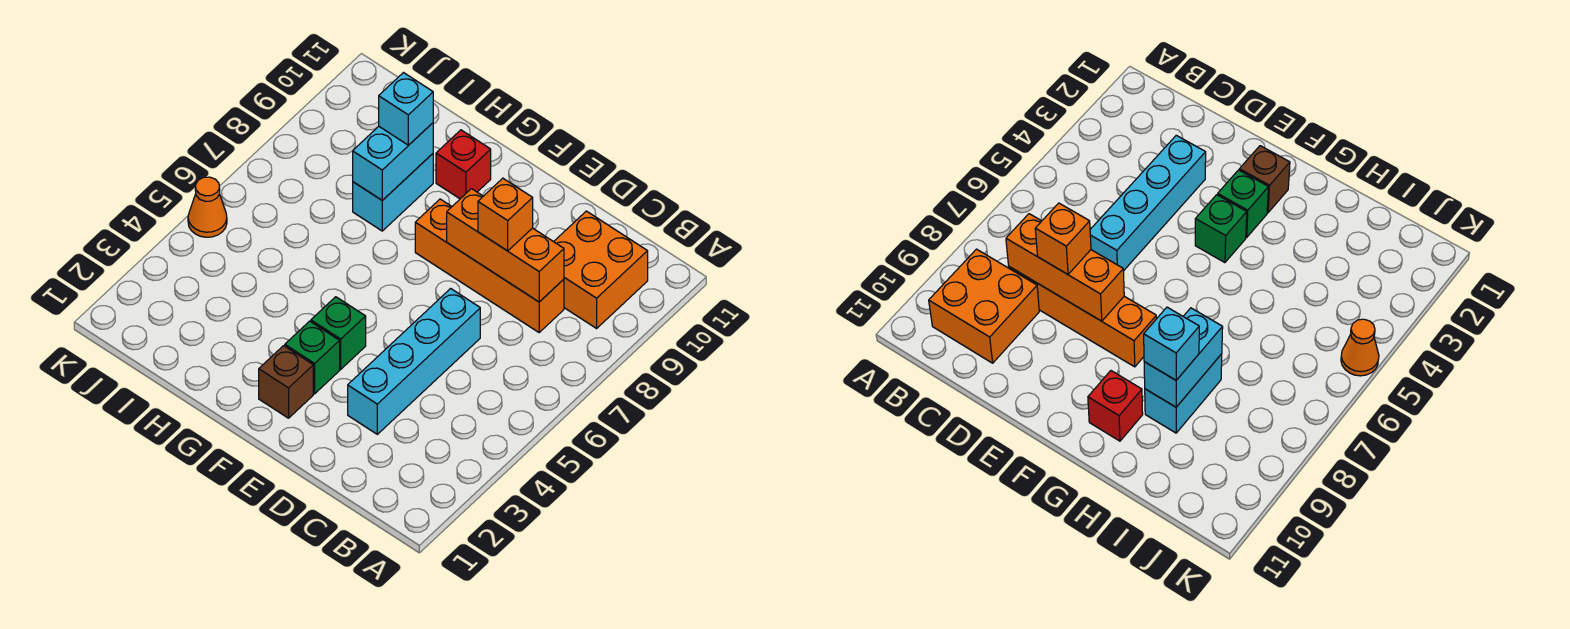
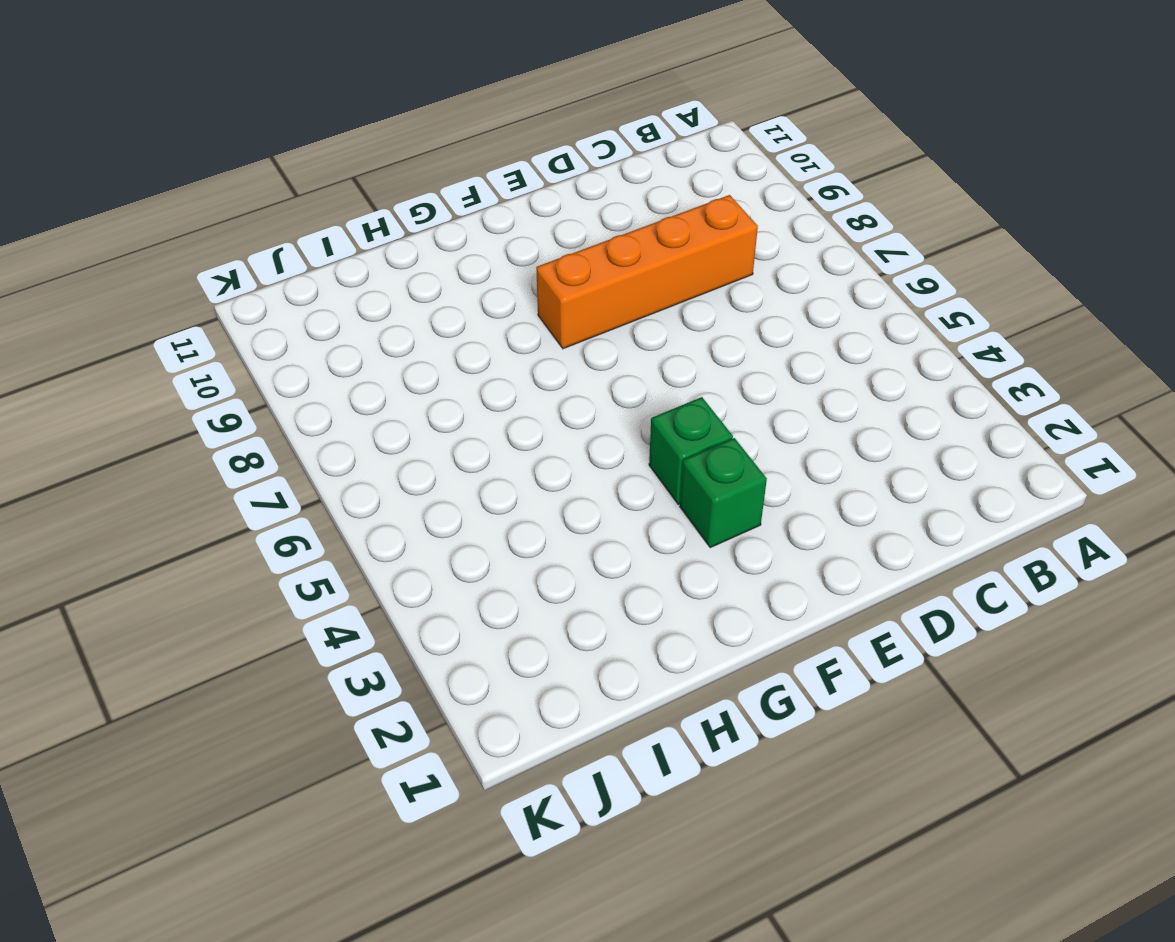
none -> orange 2x2 brick [554,211,648,328]
none -> cyan 1x4 brick [348,289,480,434]
none -> brown 1x1 brick [259,346,313,418]

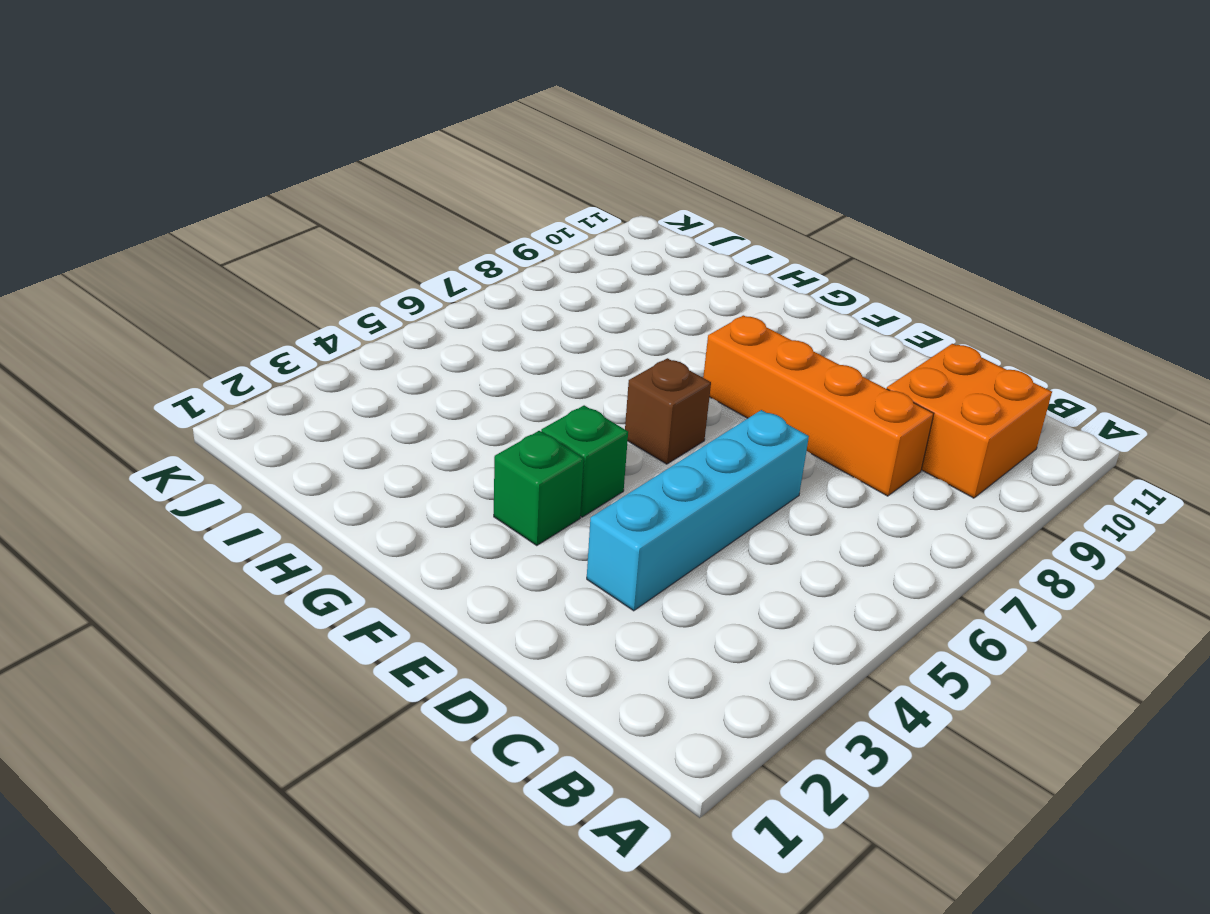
brown 1x1 brick [625,358,711,464] -> brown 1x1 brick moved to [259,346,313,418]
none -> red 1x1 brick [436,130,491,199]
none -> cyan 1x2 brick [353,154,433,231]
none -> orange 1x1 cone [188,177,227,237]

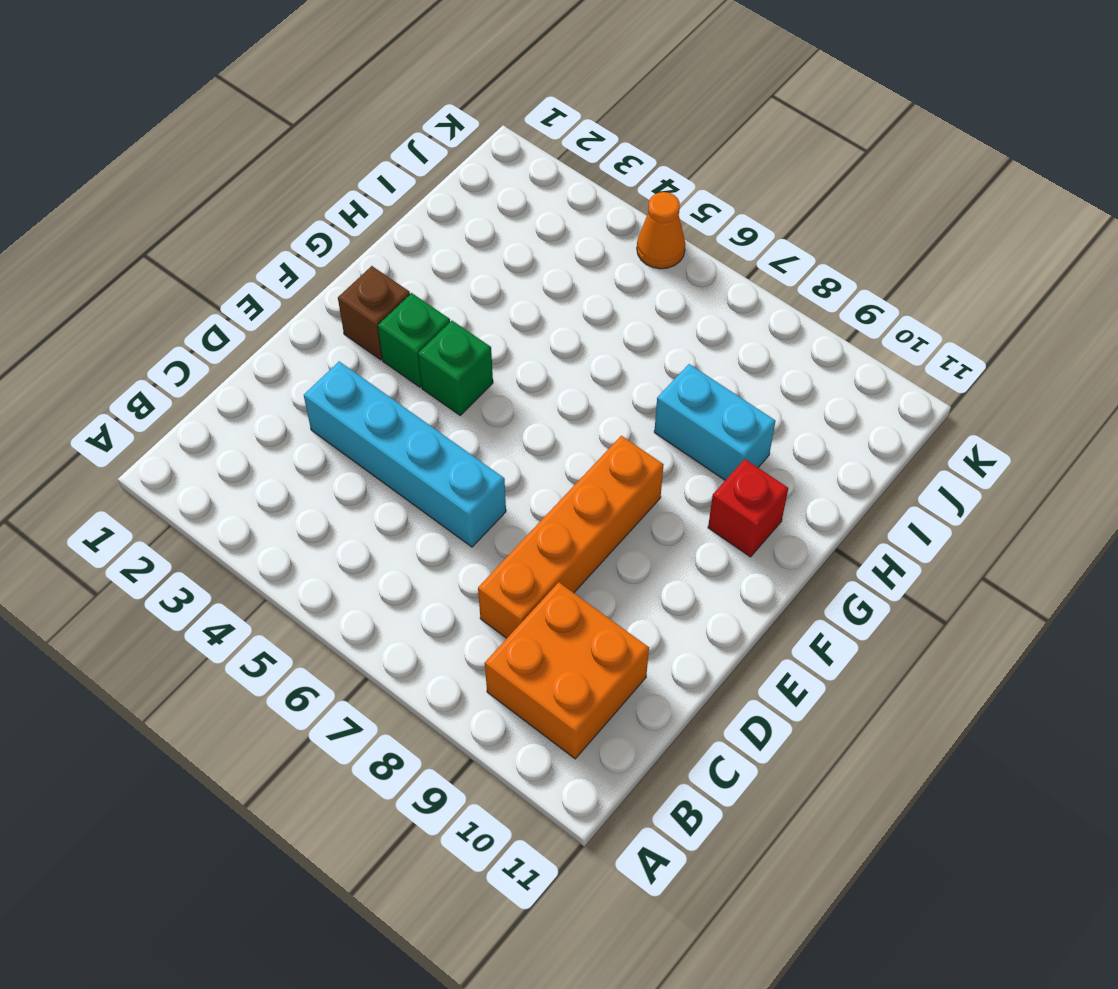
none -> orange 1x3 brick [447,189,564,302]
none -> cyan 1x2 brick [353,123,433,200]
none -> orange 1x1 brick [478,178,533,251]

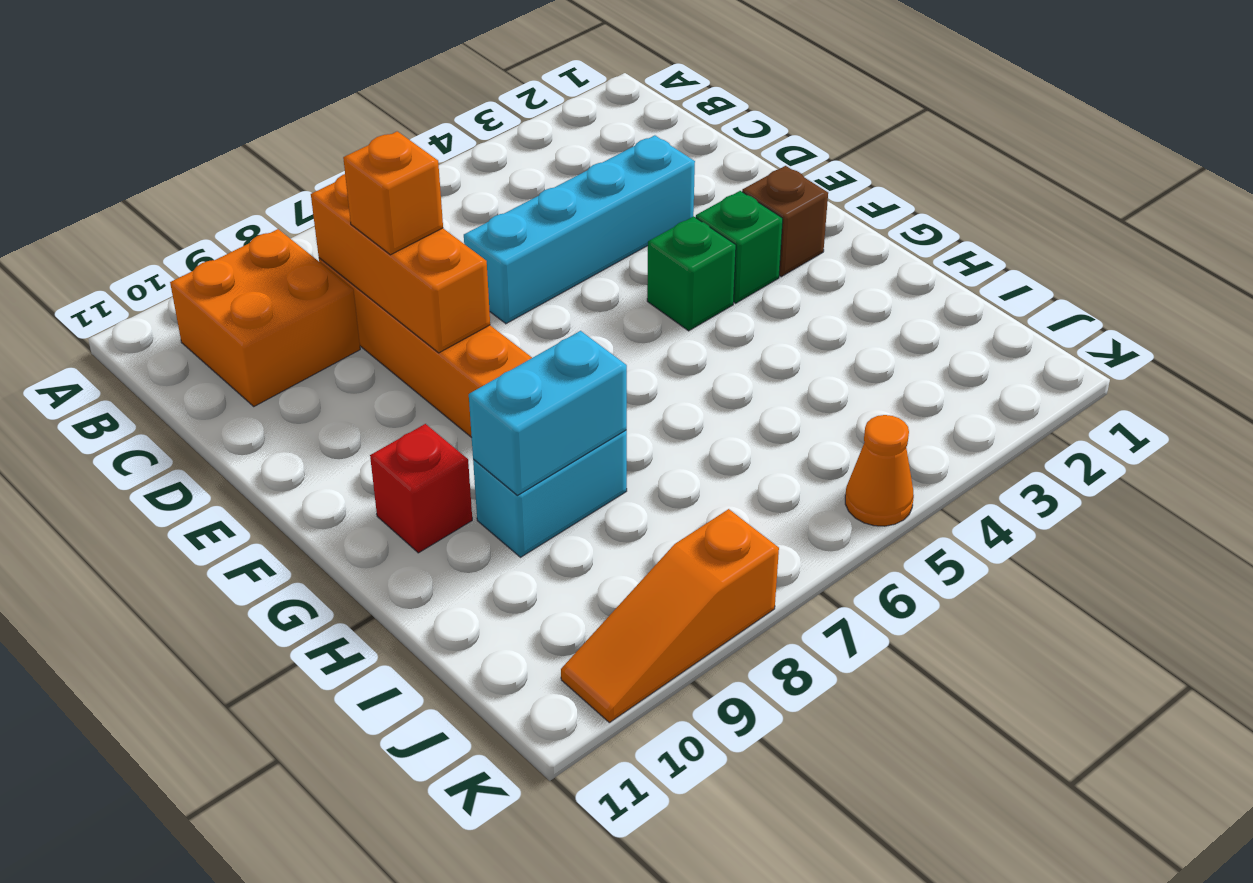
orange 1x3 slope [561,509,779,723] -> none
none -> cyan 1x1 brick [379,73,433,145]

